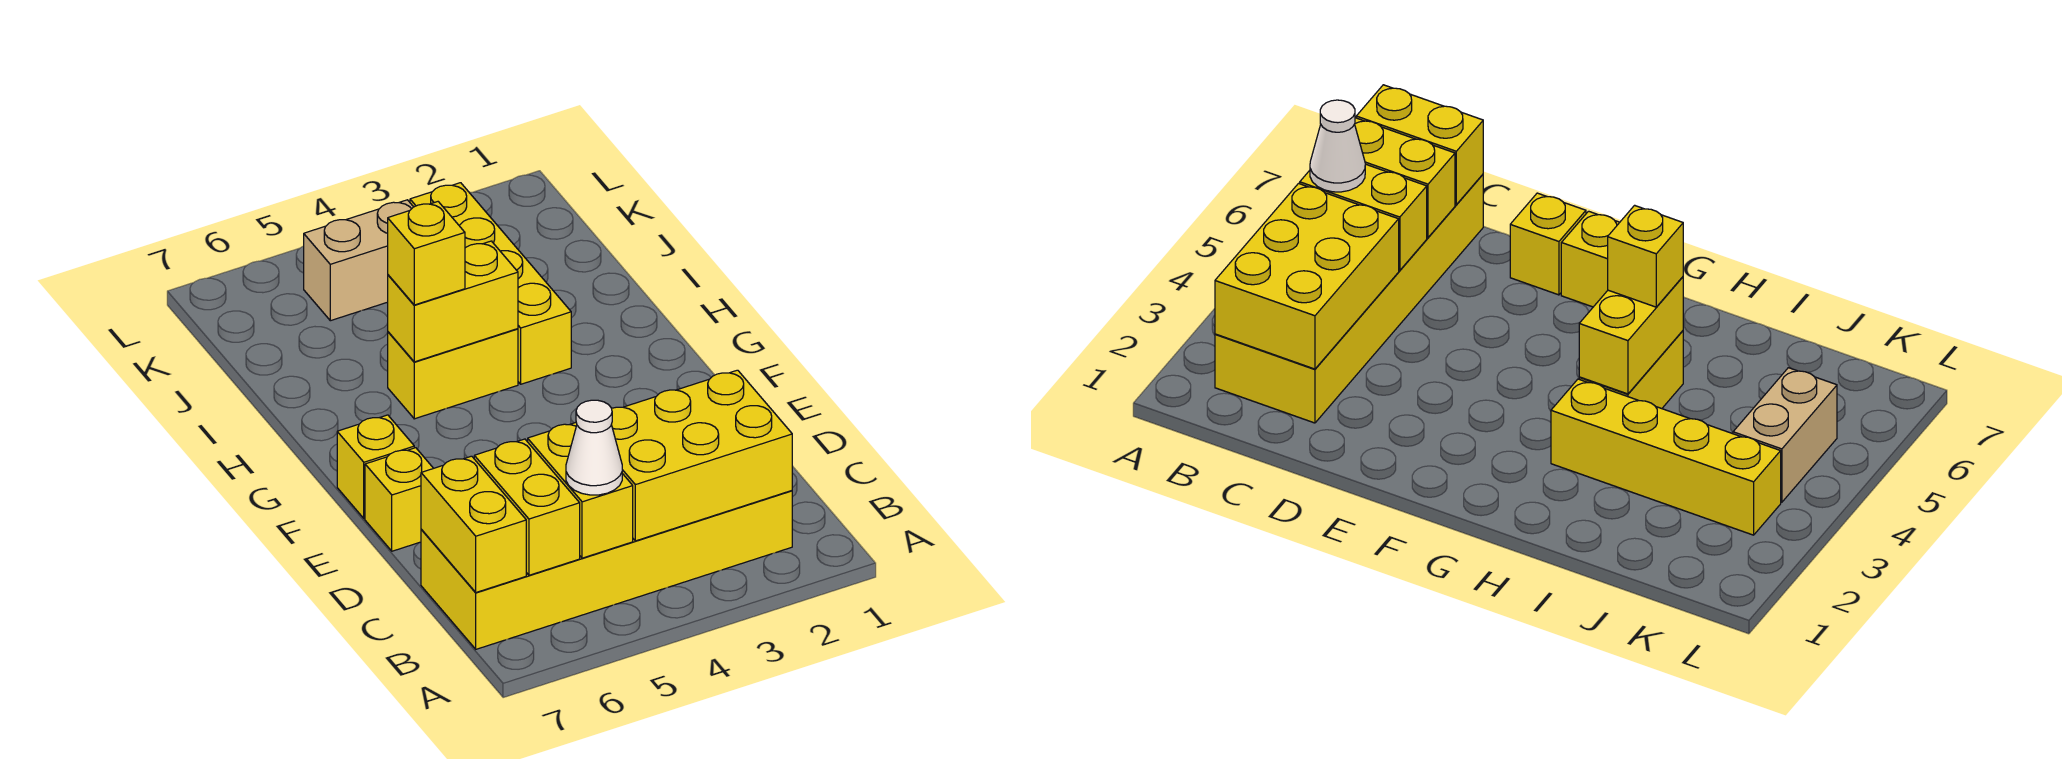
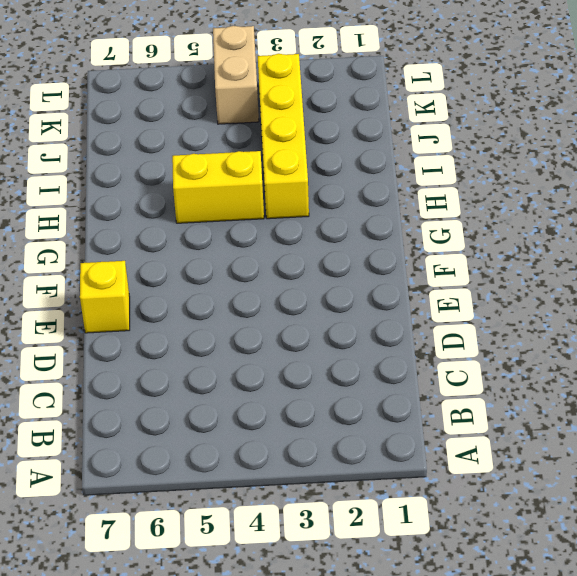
tan 1x2 brick [213,26,259,124] -> tan 1x2 brick turned to [304,200,413,321]
none -> yellow 2x6 brick [421,491,792,649]
none -> yellow 1x1 brick [337,415,414,519]
none -> yellow 2x3 brick [611,370,792,541]

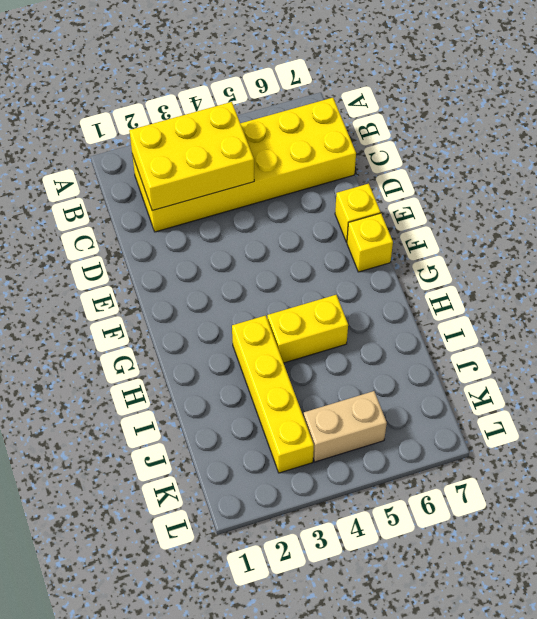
none -> yellow 1x2 brick [528,423,633,558]
none -> yellow 1x2 brick [474,439,580,575]
none -> yellow 1x2 brick [421,456,526,592]

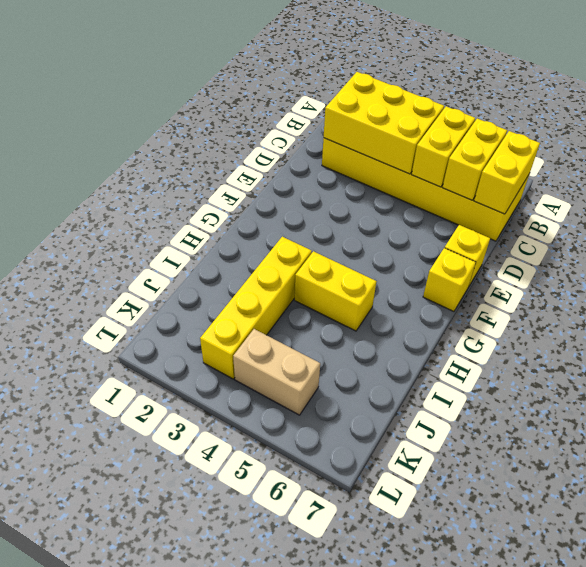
none -> yellow 1x2 brick [388,241,518,362]
none -> white 1x1 cone [566,400,622,495]
none -> yellow 1x1 brick [388,202,465,305]

